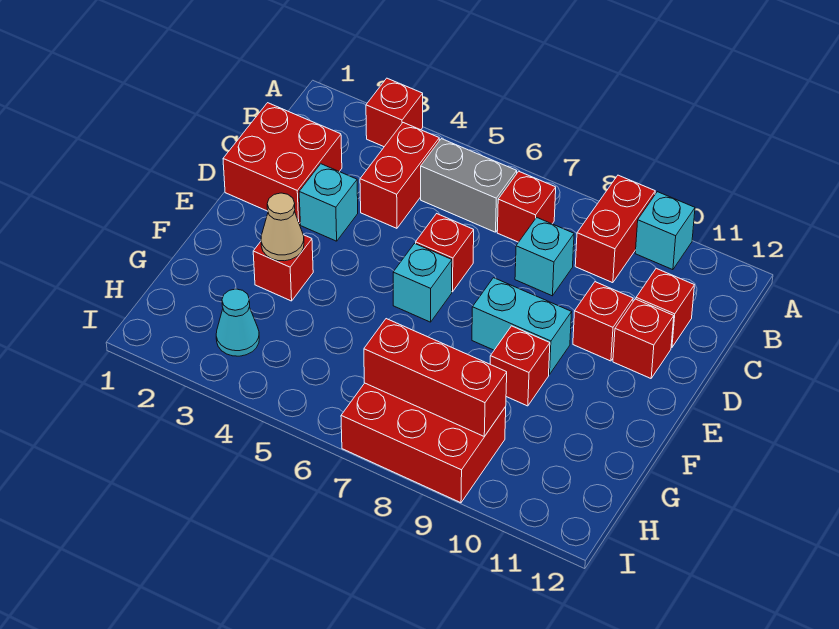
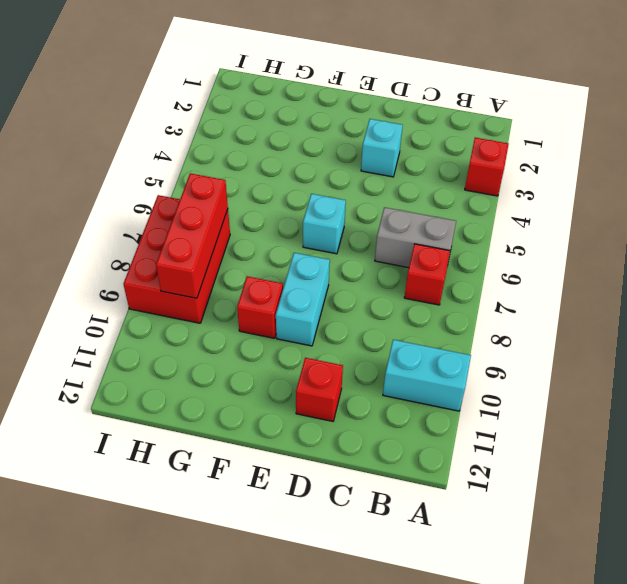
cyan 1x2 brick [383,340,471,411] -> cyan 1x1 brick [635,192,695,270]
grey 1x2 brick [375,207,456,268] -> grey 1x2 brick turned to [421,139,517,232]
none -> red 1x2 brick [575,175,655,283]
none -> red 1x2 brick [360,123,439,228]
none -> red 2x2 brick [223,103,342,224]

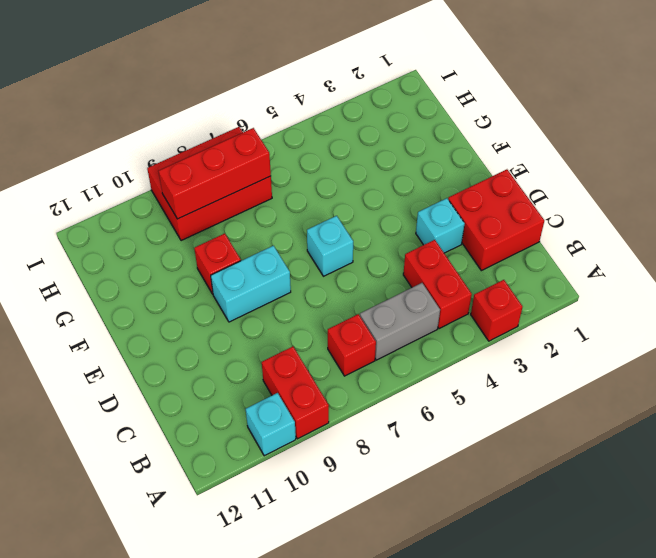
none -> cyan 1x1 brick [515,217,574,296]
none -> red 1x1 brick [636,268,694,347]
none -> red 1x1 brick [416,214,474,292]

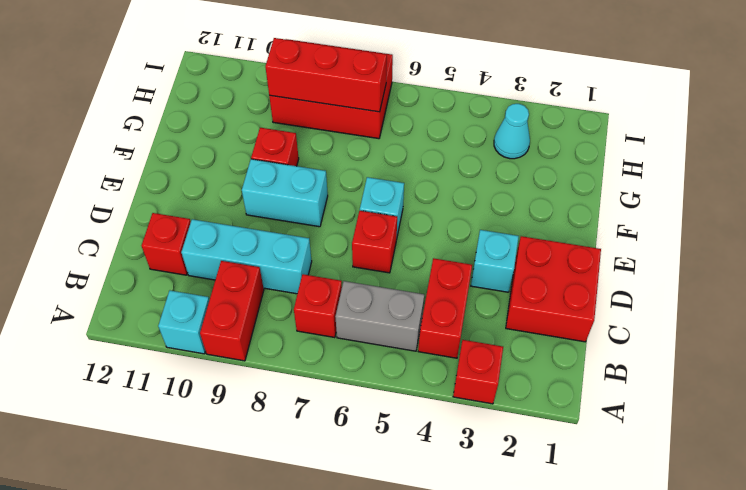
cyan 1x3 brick [181,219,312,294] -> cyan 1x1 brick [515,217,574,296]
none -> red 1x1 brick [573,282,633,361]
none -> red 1x1 brick [613,299,674,378]
none -> red 1x1 brick [253,235,313,301]

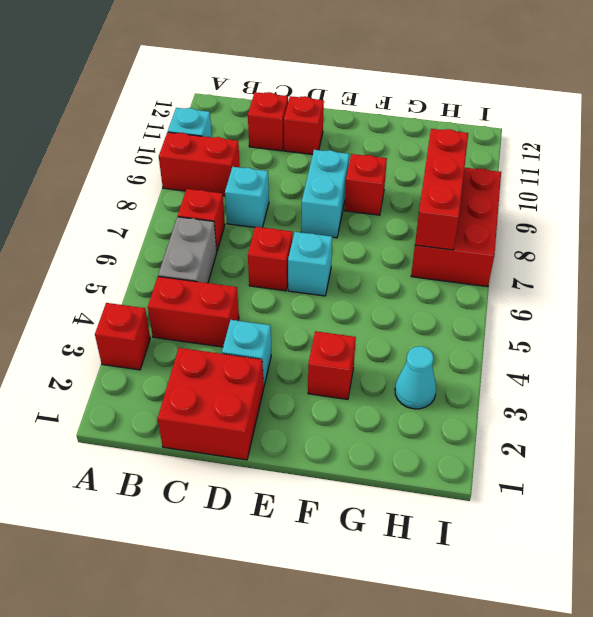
none -> red 1x1 brick [573,282,633,361]
none -> tan 1x1 cone [261,193,304,261]

